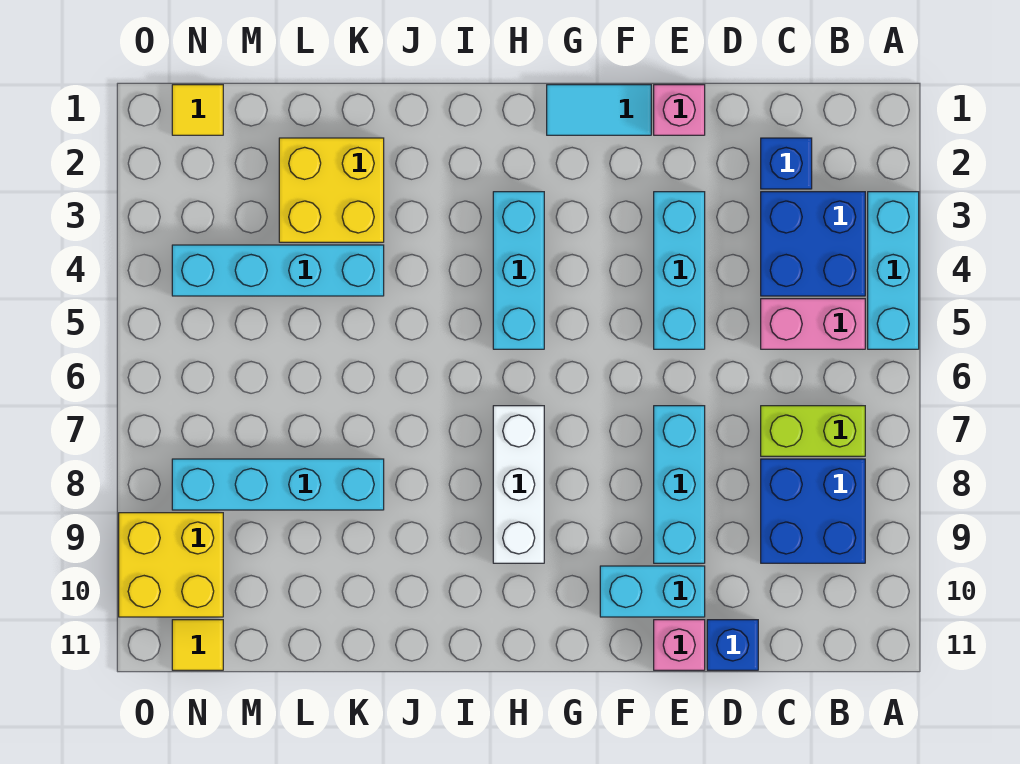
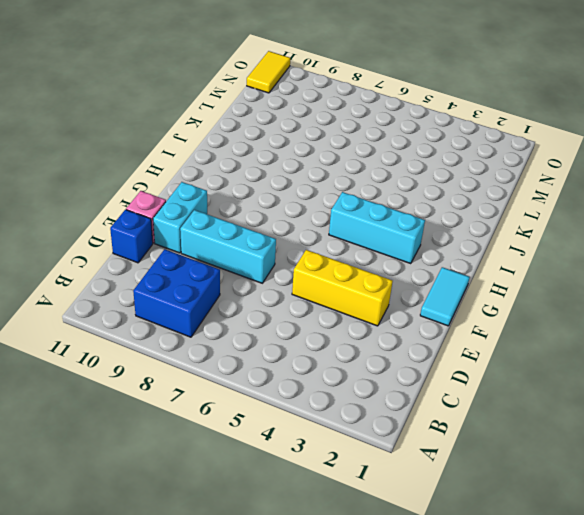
yellow 1x3 brick [292,250,393,326] -> cyan 1x3 brick [654,192,705,349]
yellow 1x2 tile [247,51,290,93] -> yellow 1x1 tile [172,620,223,670]
none -> cyan 1x3 brick [868,192,919,349]
none -> blue 2x2 brick [761,192,865,296]
none -> pink 1x2 brick [761,299,865,349]

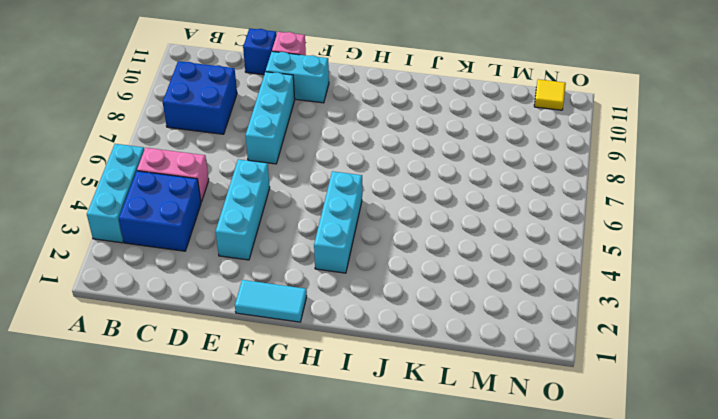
none -> lime 1x2 brick [761,406,865,456]
none -> blue 1x1 brick [761,138,812,189]
none -> pink 1x1 brick [654,85,705,135]

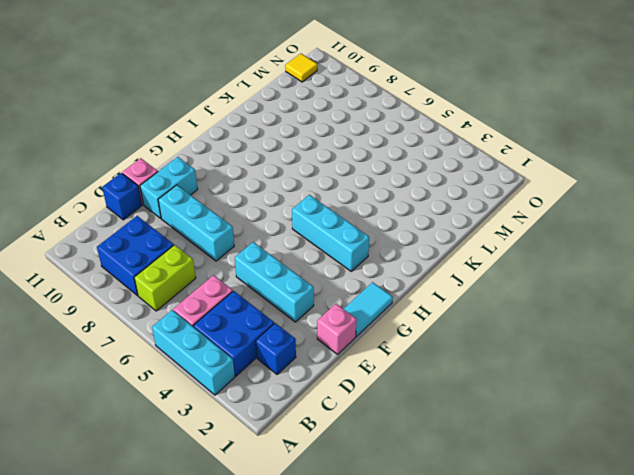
none -> white 1x3 brick [493,406,544,563]
none -> yellow 2x2 brick [279,138,384,242]
none -> cyan 1x4 brick [172,245,384,296]

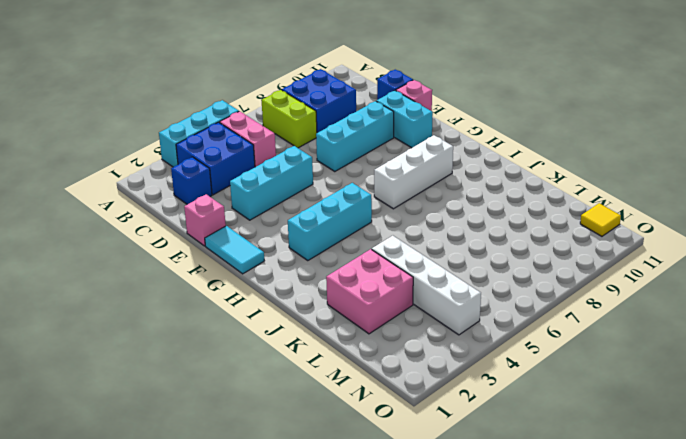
pink 2x2 brick [326,249,413,334] -> yellow 2x2 brick [279,138,384,242]
white 1x4 brick [372,236,481,335] -> cyan 1x4 brick [172,245,384,296]
none -> cyan 1x4 brick [172,459,384,510]
none -> yellow 1x1 tile [172,85,223,135]
none -> yellow 2x2 brick [119,513,223,617]

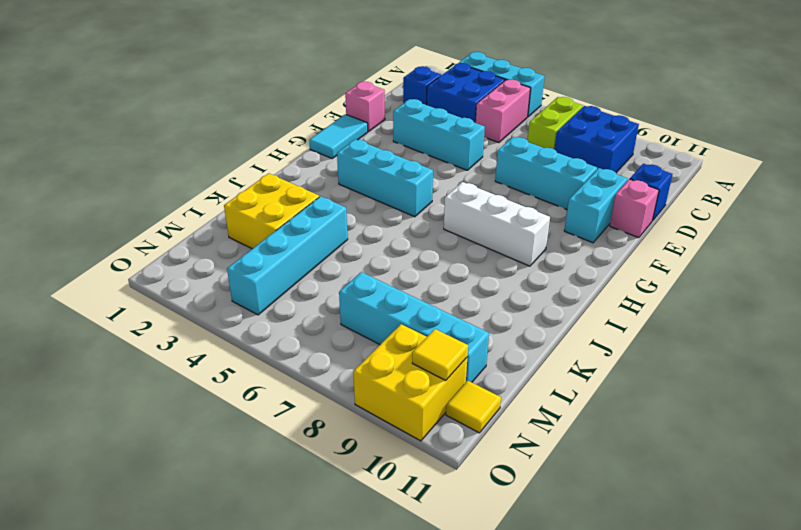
cyan 1x4 brick [339,272,489,382] -> cyan 1x4 brick turned to [172,459,384,510]
yellow 1x1 tile [412,329,468,381] -> yellow 1x1 tile moved to [172,85,223,135]

